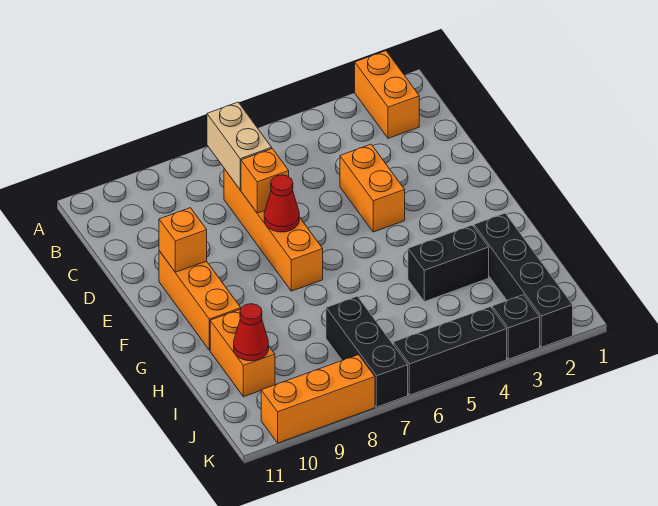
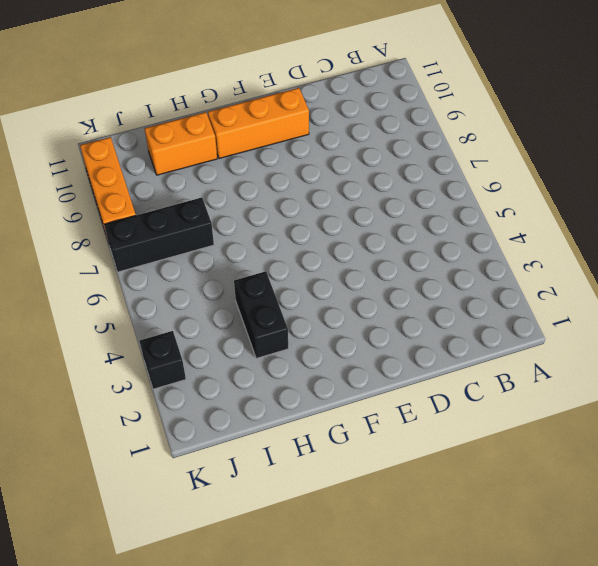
none -> orange 1x2 brick [355,51,419,138]
none -> orange 1x4 brick [224,169,323,291]
none -> orange 1x2 brick [340,144,405,232]

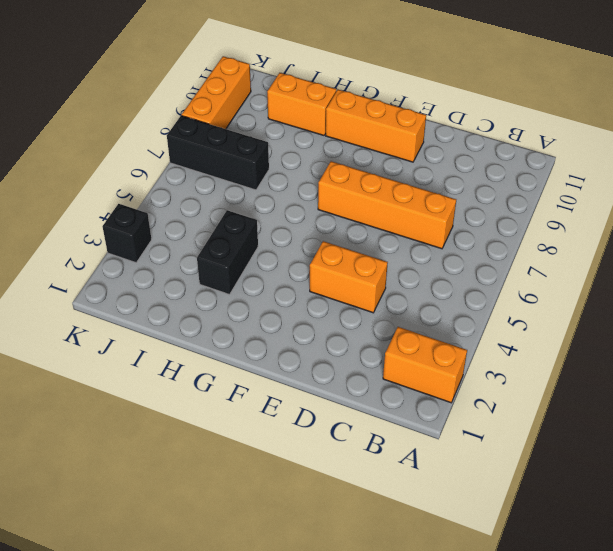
none -> black 1x4 brick [474,213,573,347]
none -> black 1x3 brick [393,307,507,395]
none -> tan 1x2 brick [207,102,272,190]

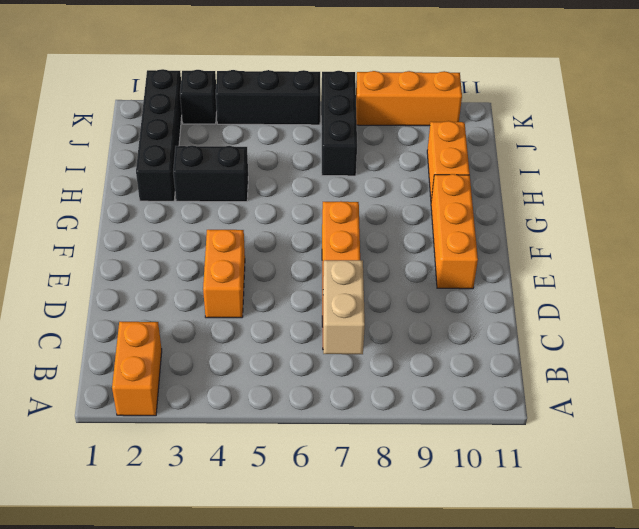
none -> orange 1x1 brick [241,149,289,213]
none -> red 1x1 cone [264,175,299,232]
none -> orange 1x1 brick [159,208,207,272]

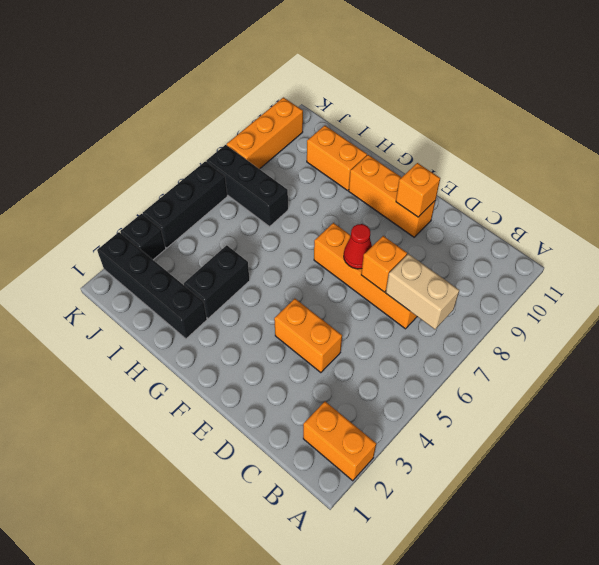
none -> red 1x1 cone [234,304,269,361]

